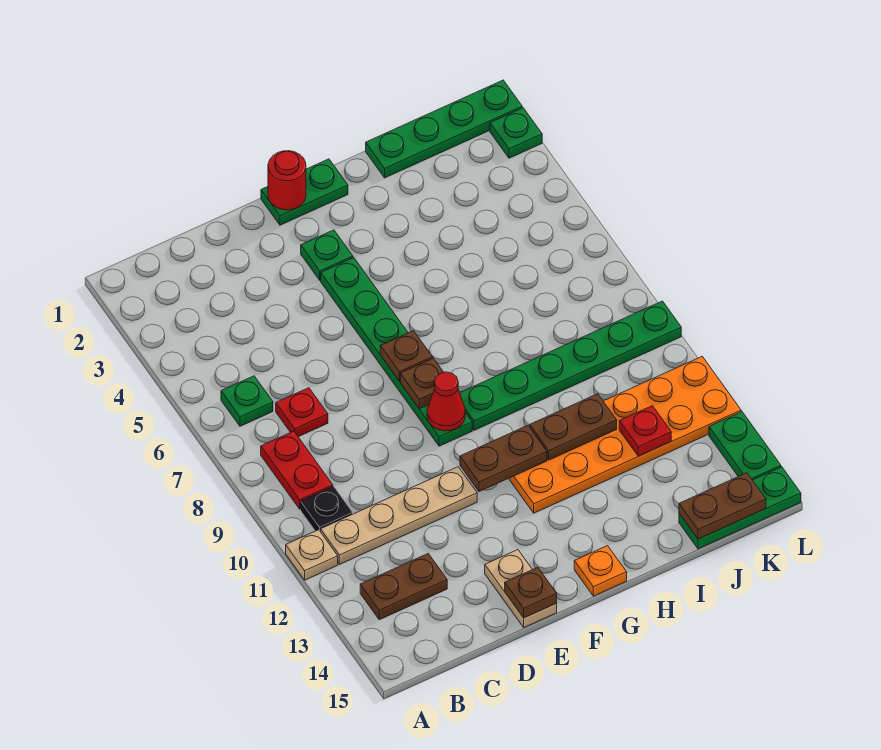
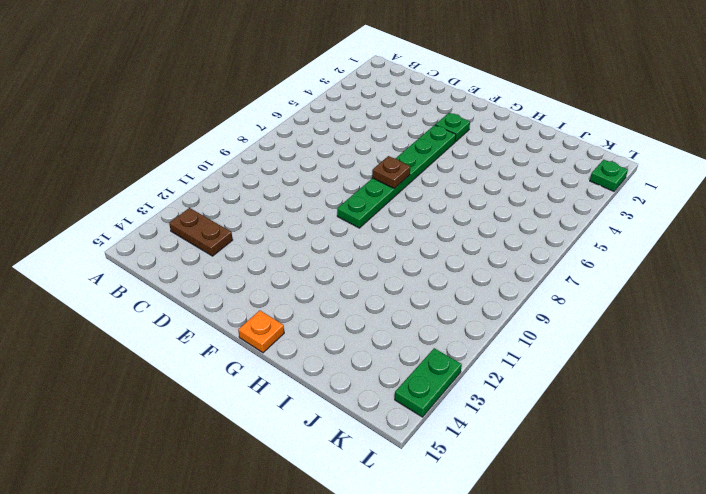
none -> tan 1x1 plate [286,530,338,580]
none -> green 1x1 plate [221,376,273,426]
none -> red 1x2 plate [261,431,333,509]

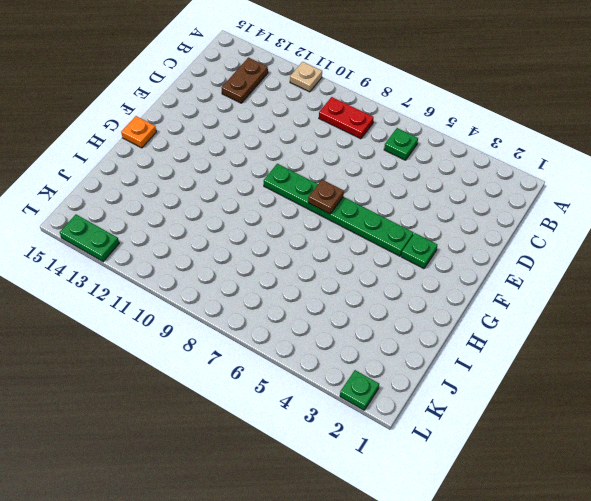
none -> black 1x1 plate [301,486,353,531]
none -> tan 1x4 plate [320,467,477,564]
none -> red 1x1 plate [276,388,328,437]

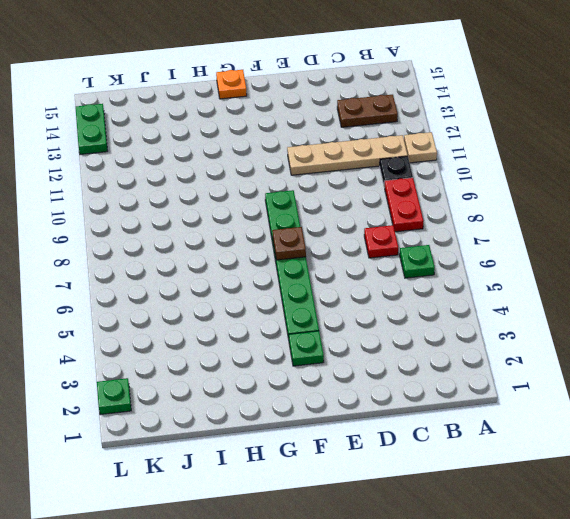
none -> tan 1x2 plate [485,550,557,627]
none -> green 1x2 plate [261,159,348,225]
none -> green 1x6 plate [460,301,681,430]

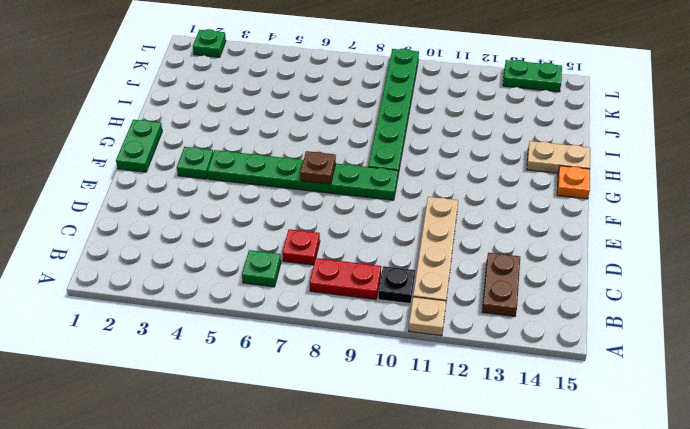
tan 1x2 plate [527,141,590,173] -> tan 1x2 plate moved to [485,550,557,627]
none -> orange 2x6 plate [509,357,741,513]
none -> green 1x4 plate [366,80,522,178]
none -> green 1x3 plate [679,467,801,549]

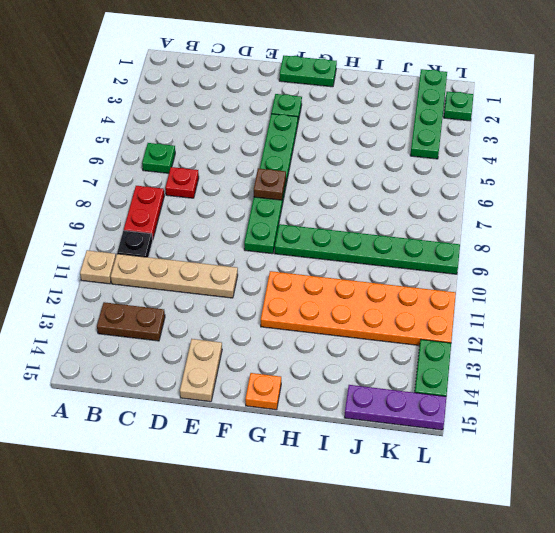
purple 1x3 plate [345,385,446,430] -> green 1x3 plate [679,467,801,549]
green 1x4 plate [410,69,447,159] -> green 1x4 plate turned to [366,80,522,178]
none -> brown 1x1 plate [505,567,557,618]
none -> red 1x1 round brick [268,151,306,210]
none -> brown 1x1 plate [400,358,444,409]

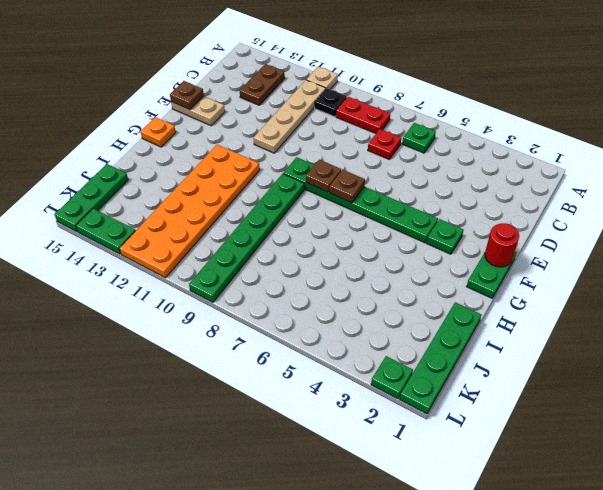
none -> red 1x1 cone [427,372,465,431]
none -> brown 1x2 plate [460,425,547,492]
none -> brown 1x2 plate [530,394,617,460]

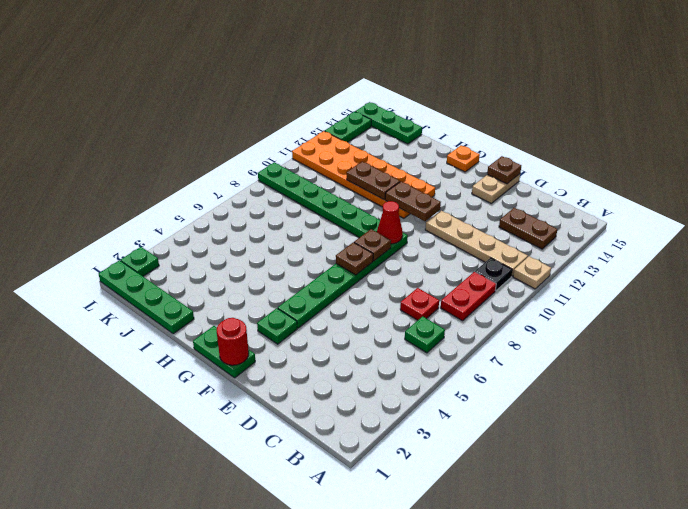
none -> red 1x1 plate [619,406,671,456]
none -> brown 1x2 plate [679,473,766,539]

